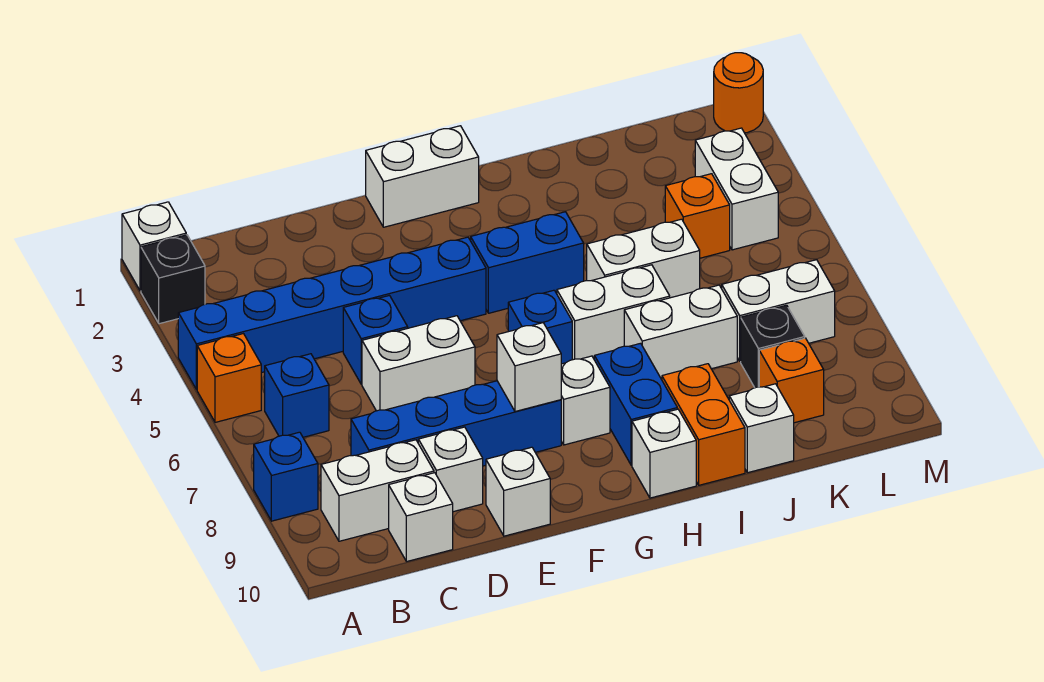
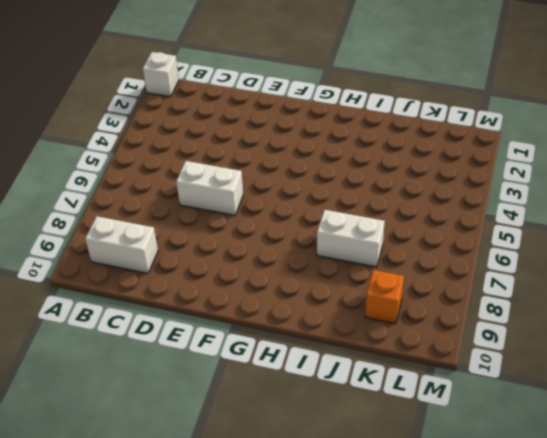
none -> black 1x1 brick [141,235,205,324]
none -> blue 1x6 brick [178,237,486,390]
none -> orange 1x1 brick [197,334,261,422]
none -> blue 1x1 brick [254,432,318,521]

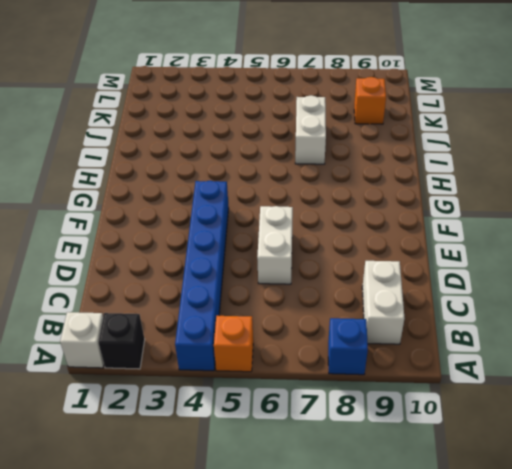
none -> blue 1x1 brick [265,354,329,437]
none -> blue 1x4 brick [351,381,561,466]
none -> white 1x1 brick [389,473,453,562]
none -> blue 1x1 brick [343,295,408,384]

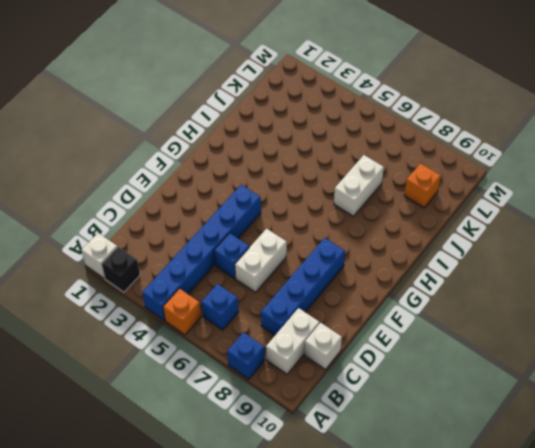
none -> white 1x1 brick [418,427,483,512]
none -> white 1x1 brick [486,447,550,536]
none -> white 1x2 brick [366,126,479,227]
none -> blue 1x2 brick [471,212,584,313]

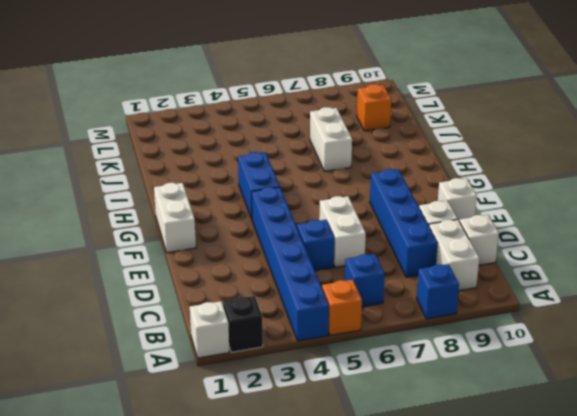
none -> blue 1x1 brick [508,290,572,364]
none -> white 1x1 brick [561,356,610,445]
none -> white 1x2 brick [557,265,670,360]
none -> blue 1x2 brick [594,343,677,465]

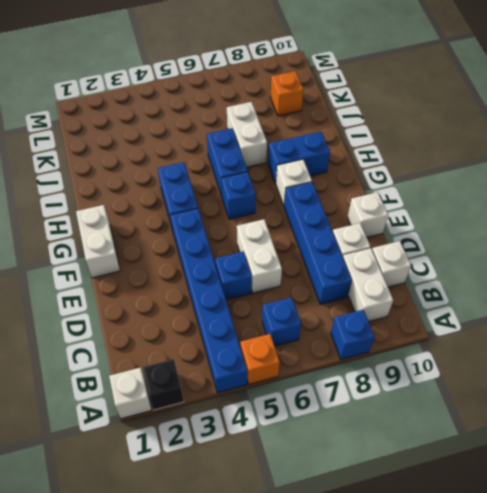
blue 1x2 brick [207,128,248,196] -> white 1x2 brick [557,265,670,360]
none -> white 1x1 brick [632,409,696,498]
none -> white 1x2 brick [587,219,700,298]
none -> orange 1x2 brick [662,364,745,485]
none -> white 1x1 brick [729,384,794,473]

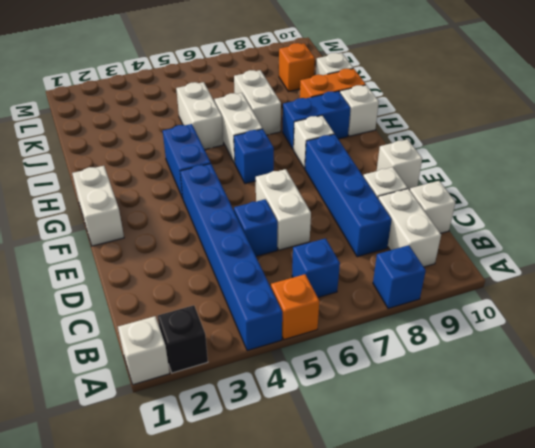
none -> orange 1x1 brick [665,174,730,258]
none -> white 1x2 brick [722,260,835,361]
none -> black 1x1 brick [741,305,805,388]
none -> white 1x2 brick [695,128,778,250]

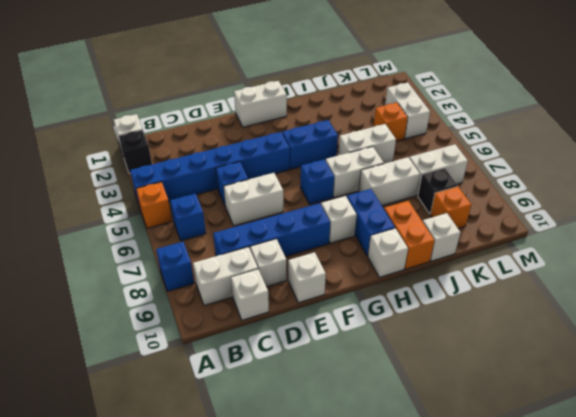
none -> orange 1x1 round brick [714,53,763,133]
none -> white 1x1 brick [497,323,561,411]

